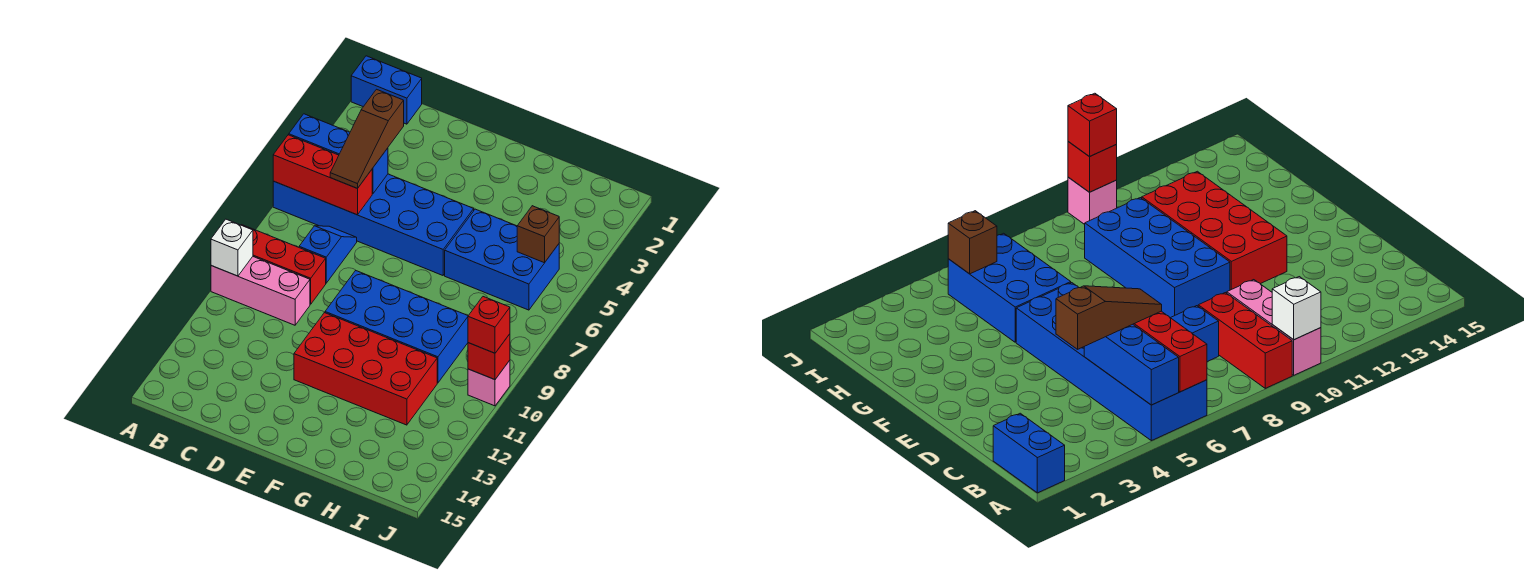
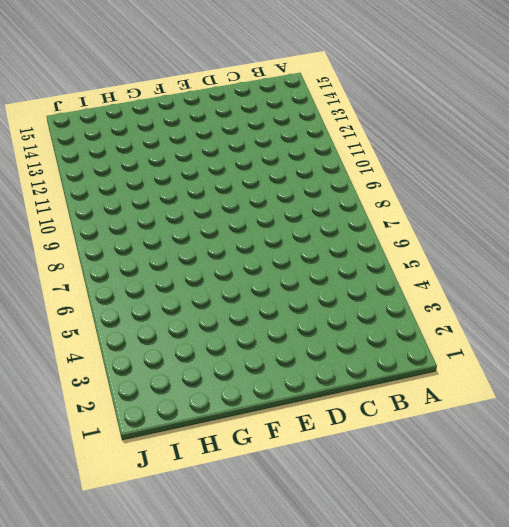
none -> blue 1x2 brick [351,56,422,124]
none -> blue 2x6 brick [273,174,474,275]
none -> red 1x3 brick [242,225,326,304]

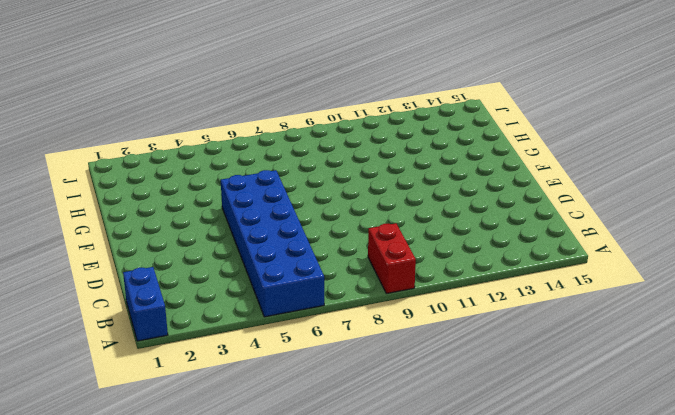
red 1x2 brick [368,223,416,294] -> red 1x3 brick [242,225,326,304]
none -> pink 1x3 brick [211,257,310,325]
none -> blue 1x2 slope [299,226,357,283]
none -> blue 2x4 brick [325,270,468,383]

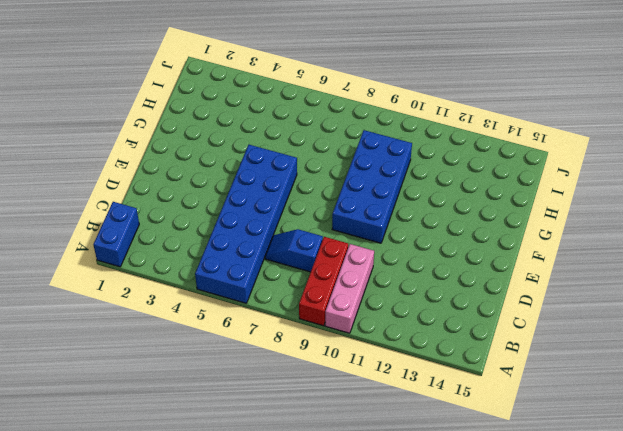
none -> red 2x4 brick [294,313,437,425]
none -> blue 2x3 brick [445,209,559,310]
none -> pink 1x1 brick [468,360,510,406]

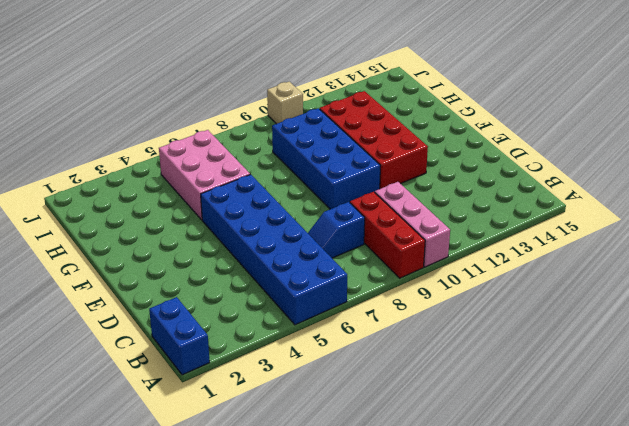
pink 2x3 brick [159,130,250,220] -> blue 2x3 brick [445,209,559,310]
tan 1x1 brick [267,82,303,124] -> pink 1x1 brick [468,360,510,406]
none -> blue 1x3 brick [289,114,388,194]
none -> red 1x3 brick [273,135,372,215]
none -> white 1x1 brick [211,219,253,276]

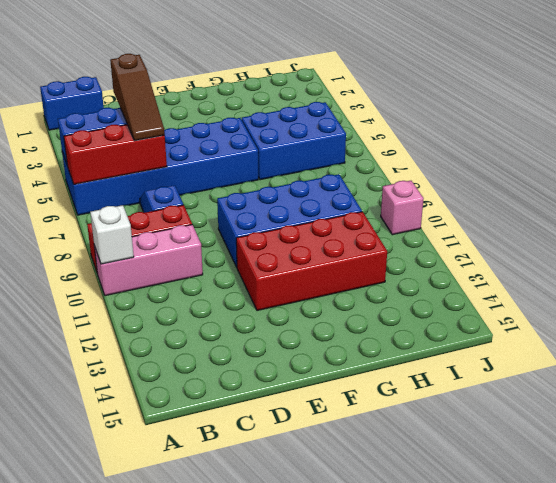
none -> brown 1x1 brick [517,206,559,263]
none -> red 1x1 brick [468,334,510,380]
none -> red 1x1 brick [468,297,510,353]

